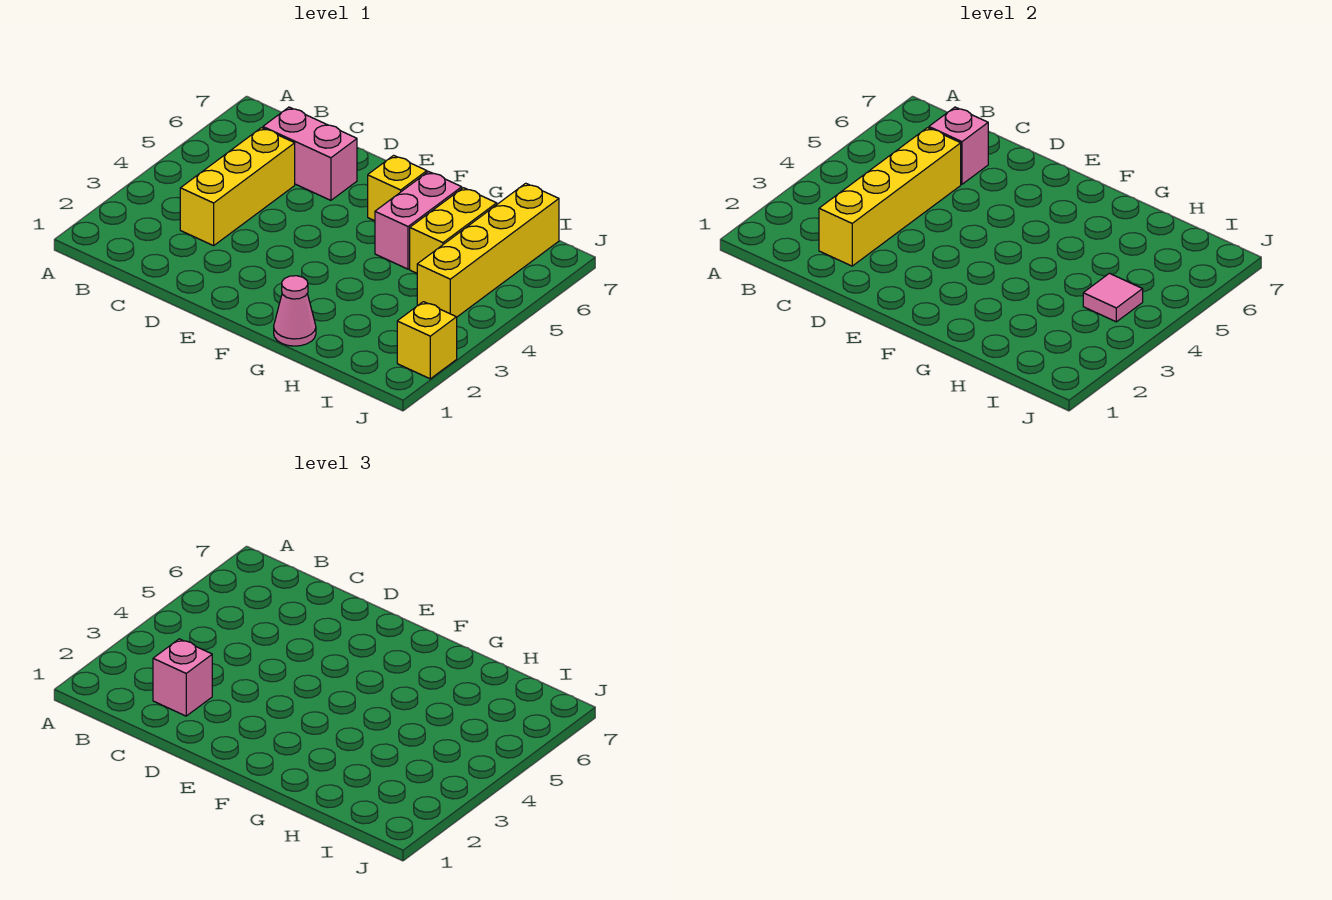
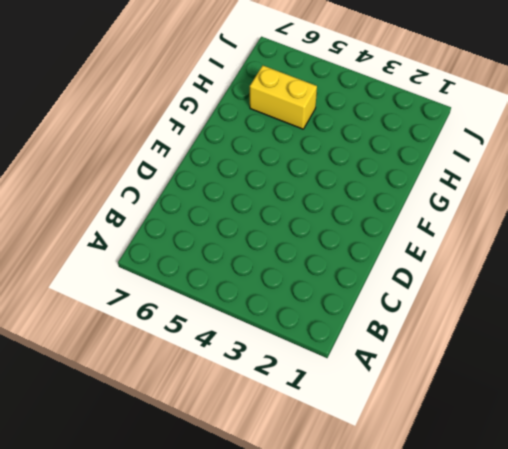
none -> yellow 1x3 brick [180,128,295,246]
none -> pink 1x2 brick [263,107,357,200]
none -> yellow 1x1 brick [368,155,427,221]

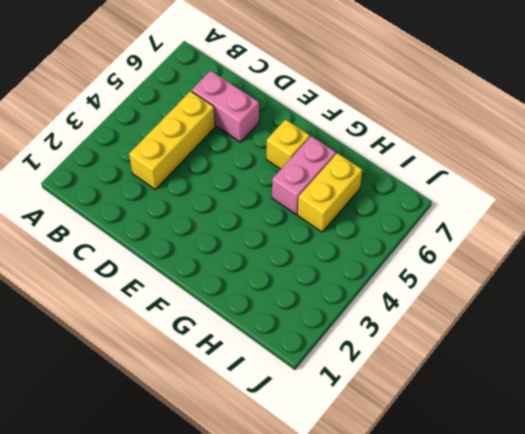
none -> pink 1x1 cone [274,276,316,346]
none -> yellow 1x4 brick [417,183,559,317]
none -> yellow 1x1 brick [397,302,457,379]

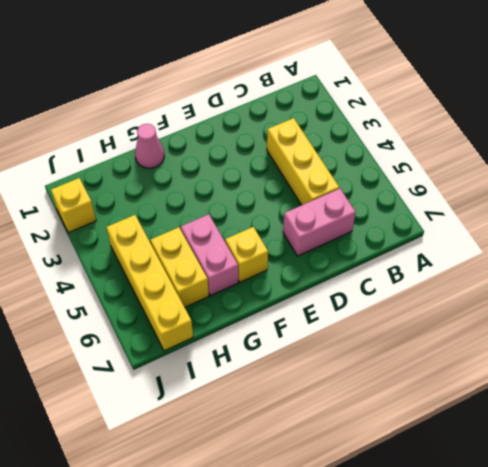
none -> yellow 1x4 brick [819,128,961,266]
none -> pink 1x1 brick [929,107,988,184]
none -> pink 1x1 tile [1083,273,1143,322]

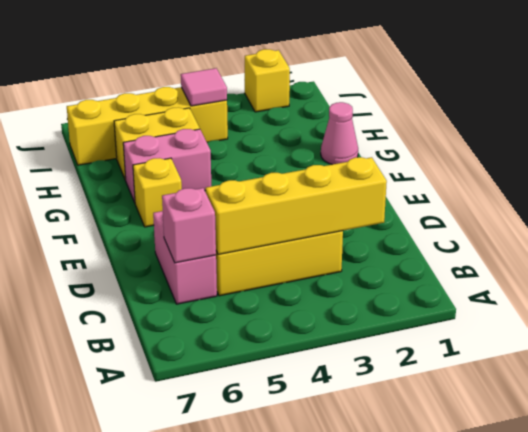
none -> pink 1x1 brick [153,639,212,716]

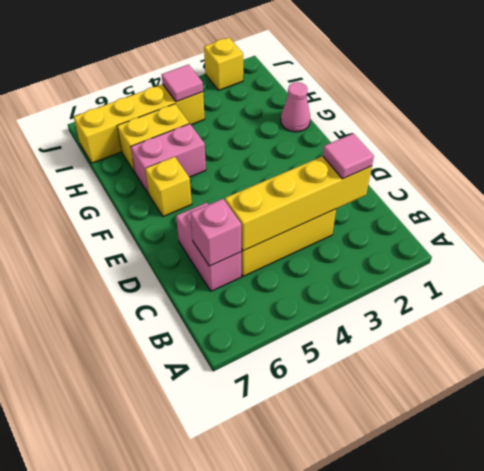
pink 1x1 tile [323,133,374,179] -> pink 1x1 brick [153,639,212,716]

